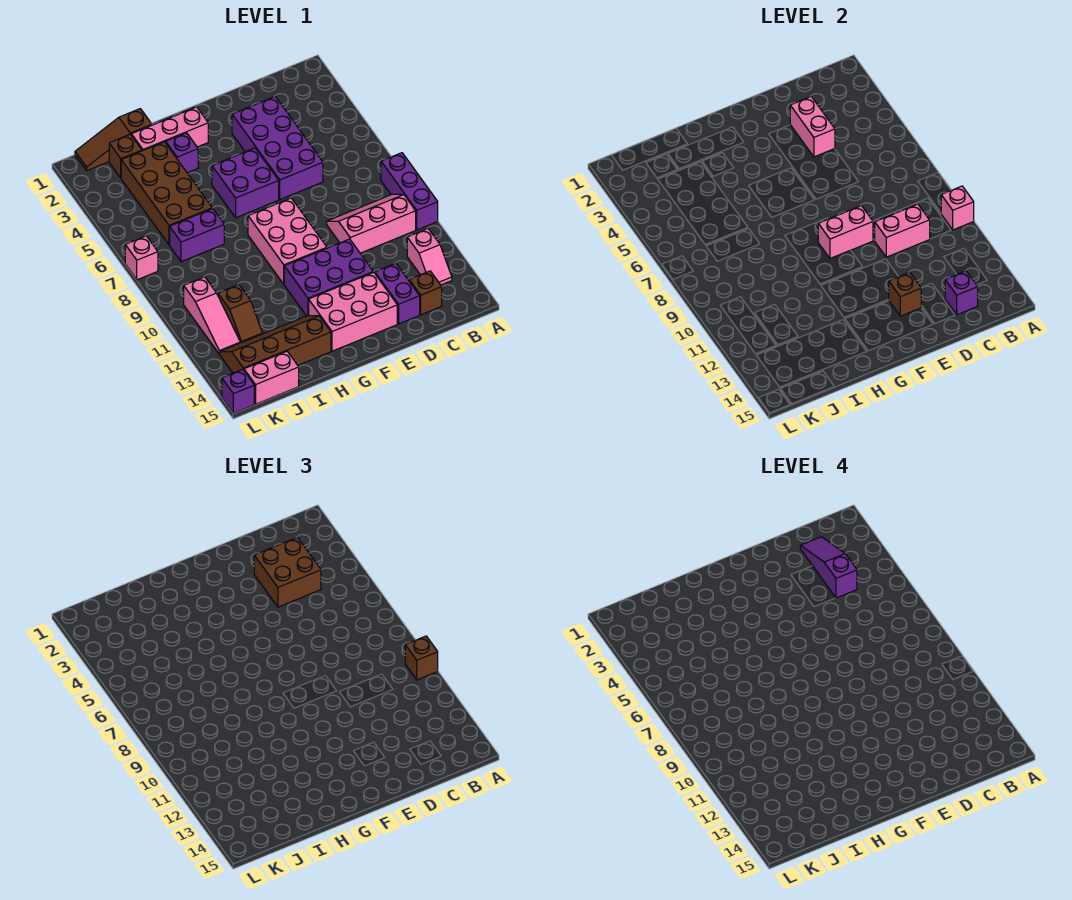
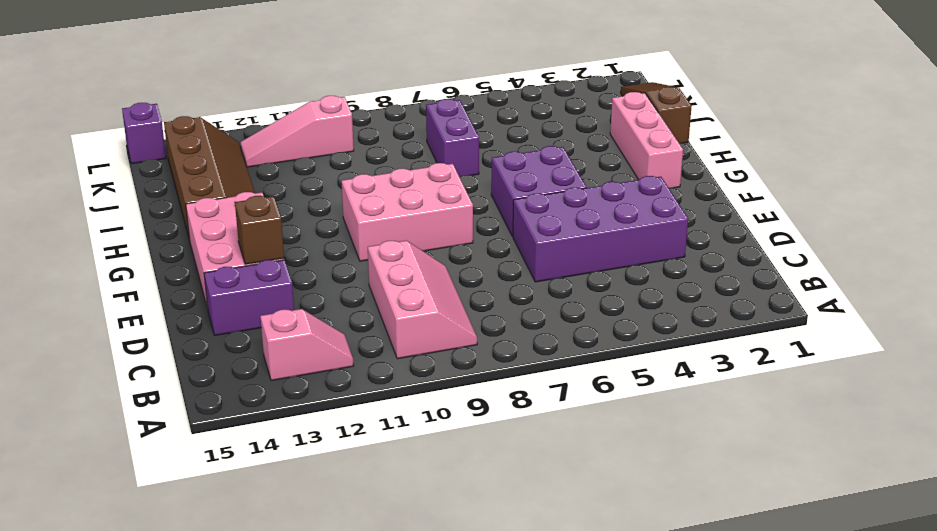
pink 1x2 slope [260,309,354,381] -> pink 1x2 slope turned to [407,229,452,285]
none -> purple 1x3 brick [381,153,438,230]
none -> brown 1x1 brick [409,271,442,315]
none -> purple 2x3 brick [284,239,373,316]
none -> purple 1x1 brick [166,133,198,173]

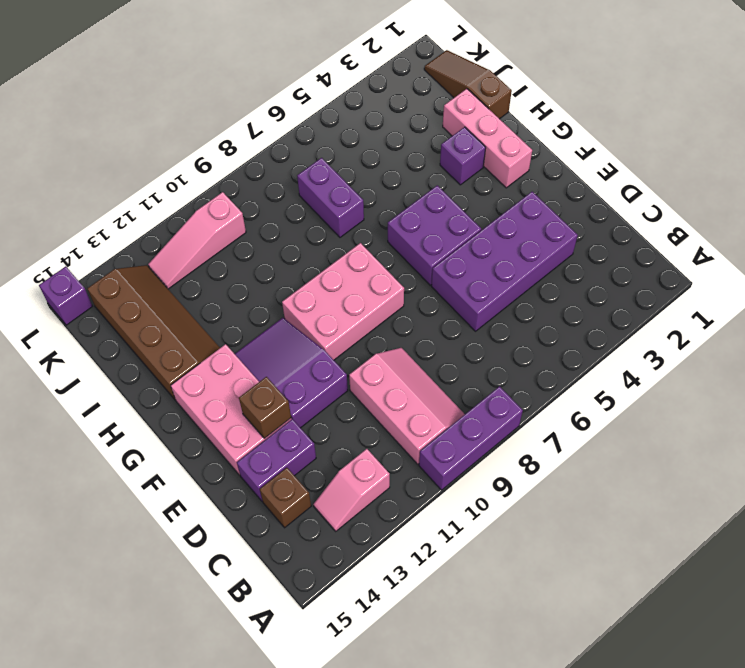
purple 2x3 slope [235,318,348,428] -> purple 2x3 brick [284,239,373,316]
none -> brown 2x4 brick [121,142,212,245]
none -> brown 1x1 brick [109,135,142,178]
none -> brown 1x2 slope [218,285,263,343]
none -> pink 1x2 brick [244,351,299,404]

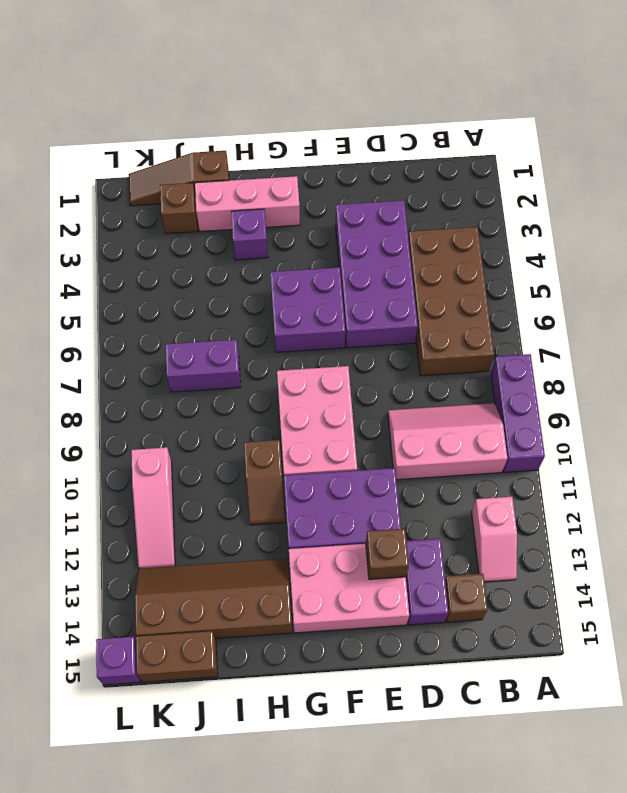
brown 2x4 brick [408,227,494,376] -> brown 2x4 brick moved to [121,142,212,245]
brown 1x2 slope [244,440,285,525] -> brown 1x2 slope moved to [218,285,263,343]
brown 1x2 brick [136,631,218,682] -> pink 1x2 brick [244,351,299,404]
none -> pink 1x1 brick [125,236,158,280]
none -> pink 1x1 brick [941,186,974,230]
none -> pink 1x2 brick [875,204,930,257]
none -> purple 1x1 brick [945,271,978,315]

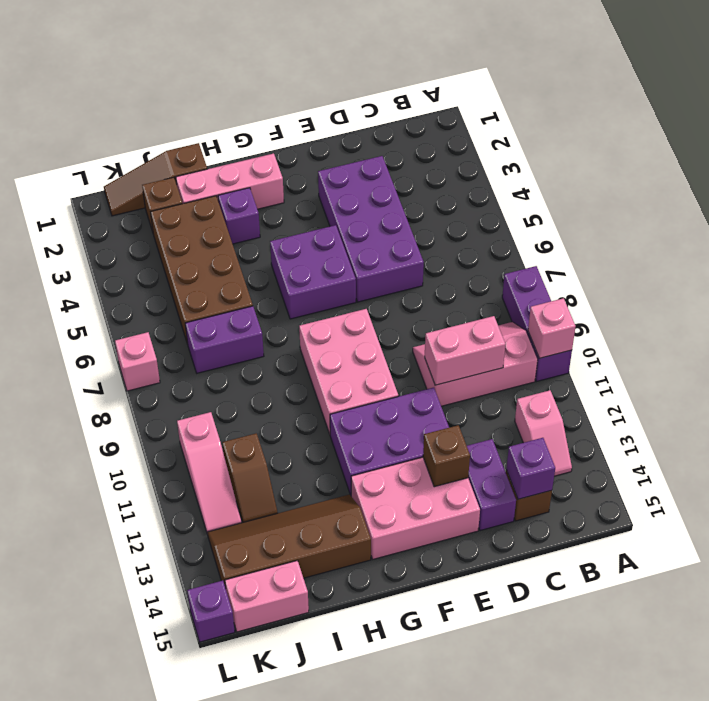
none -> pink 1x2 brick [790,97,835,157]
none -> pink 1x2 brick [818,206,873,258]
none -> brown 1x1 brick [405,636,438,680]
none -> brown 2x2 brick [254,537,321,607]

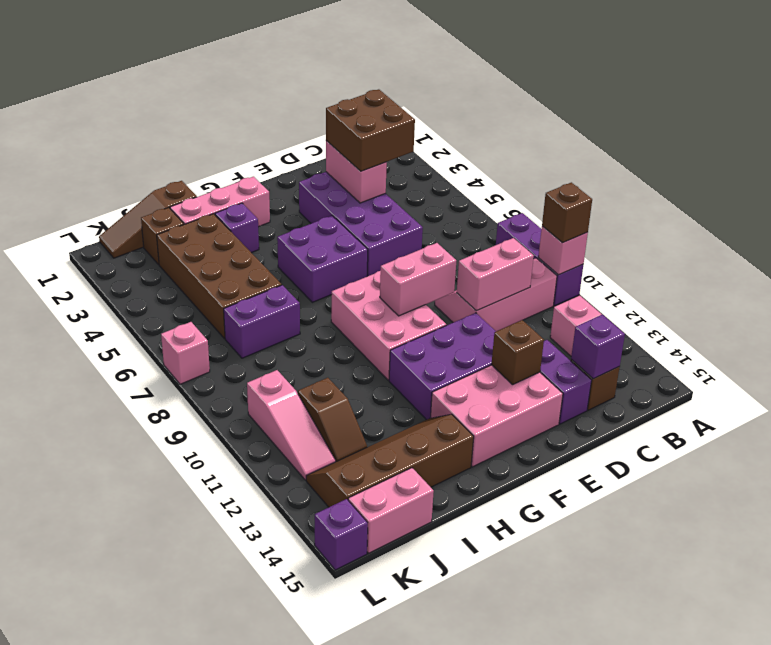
none -> purple 1x3 slope [800,537,857,598]

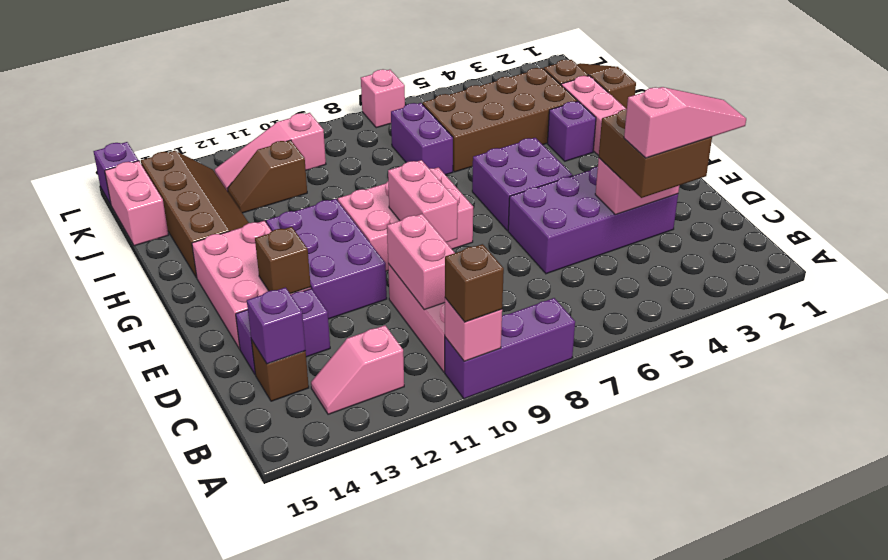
pink 1x3 slope [624,87,746,158] -> purple 1x3 slope [800,537,857,598]

